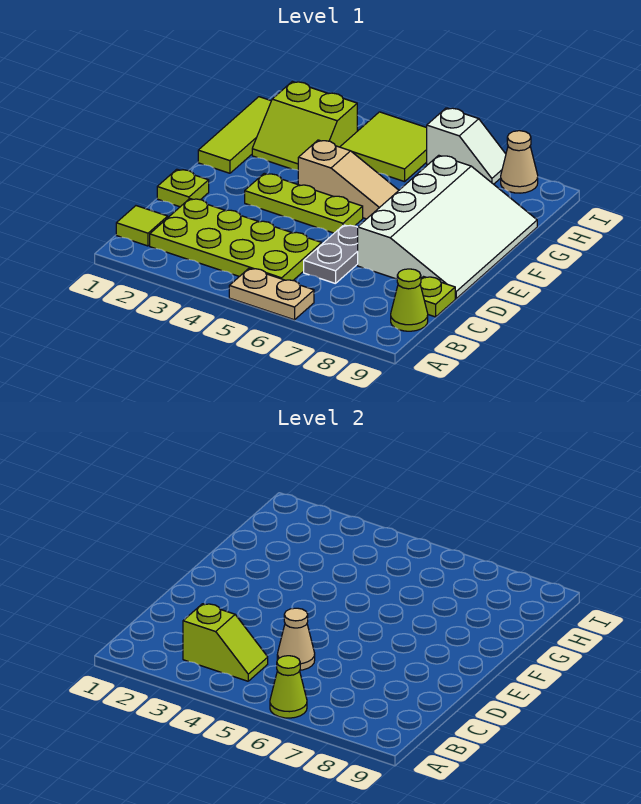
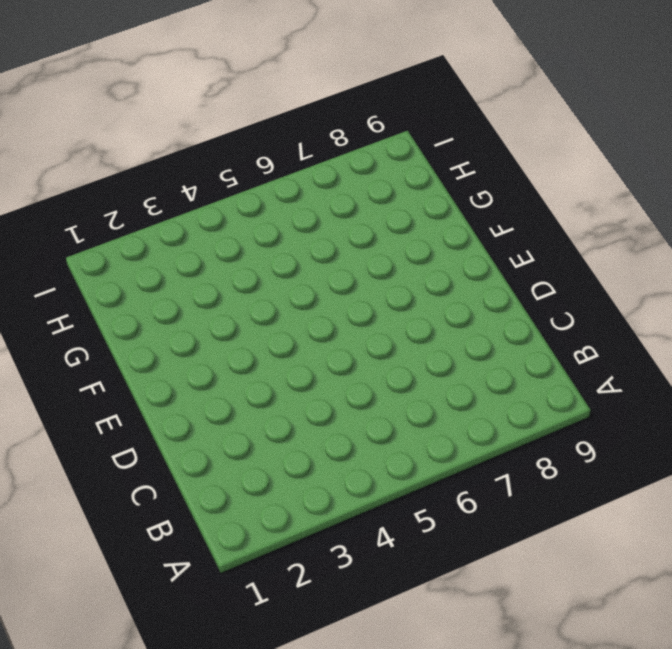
none -> tan 1x2 plate [229,268,314,320]
none -> lime 1x1 tile [116,206,168,246]
none -> lime 2x4 plate [150,199,322,280]

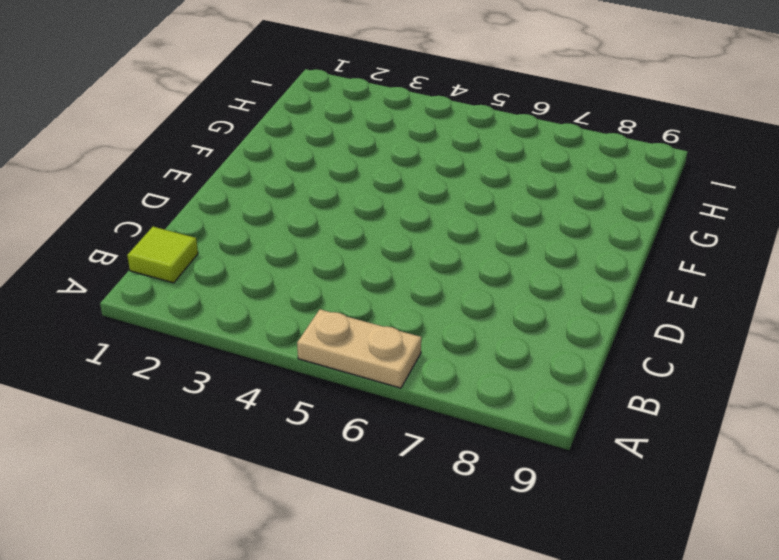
none -> lime 2x4 plate [150,199,322,280]
none -> lime 1x1 cone [391,269,428,331]
none -> grey 1x2 plate [304,225,358,284]

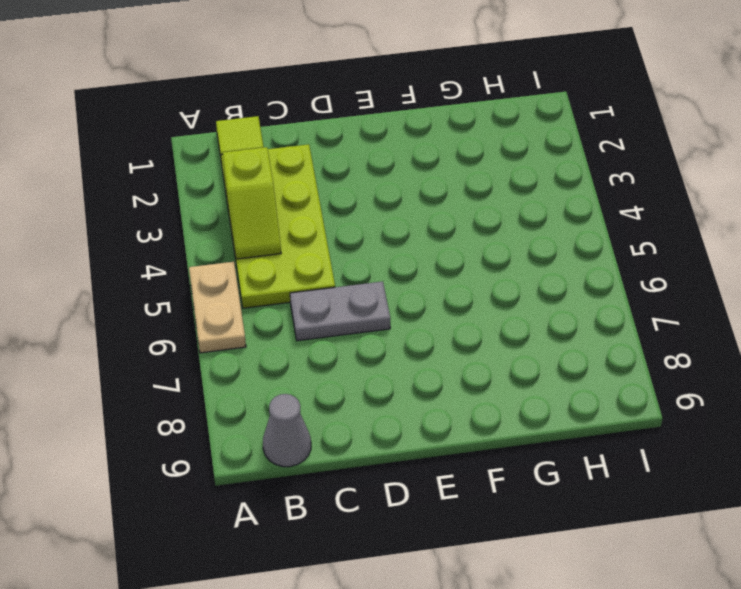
grey 1x1 cone [263,394,311,467] -> lime 1x1 cone [391,269,428,331]
none -> lime 1x1 plate [420,277,455,317]
none -> lime 1x1 plate [157,169,209,207]
none -> white 3x4 slope [358,155,537,299]

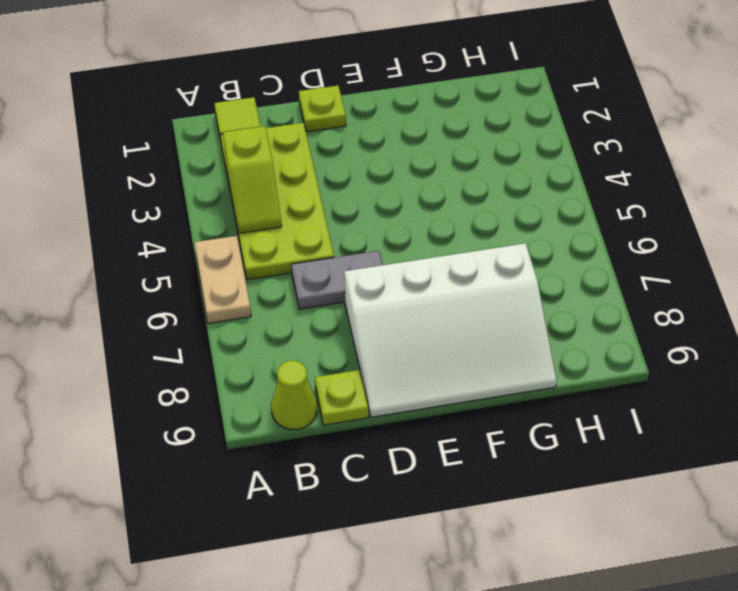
none -> lime 1x3 plate [245,173,363,233]
none -> lime 1x3 tile [198,97,271,173]
none -> tan 1x3 slope [298,140,399,219]

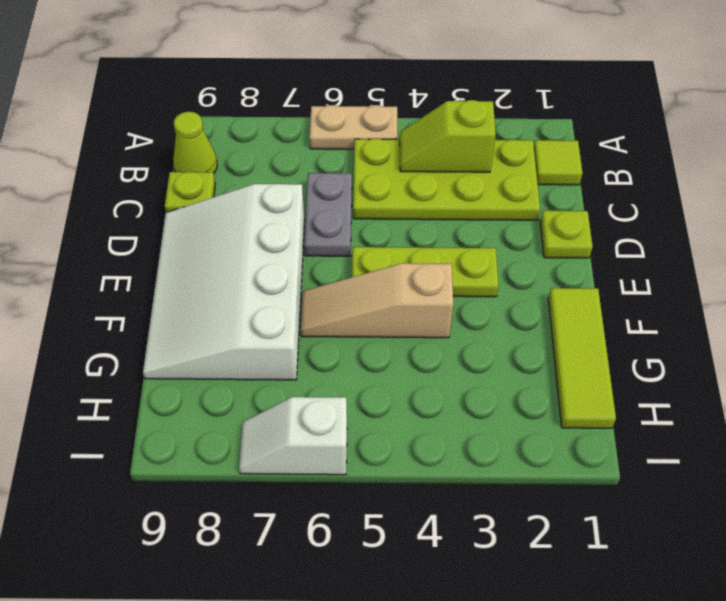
none -> lime 2x2 slope [252,82,357,170]
none -> lime 2x2 tile [340,112,427,182]
none -> tan 1x1 cone [501,131,538,193]

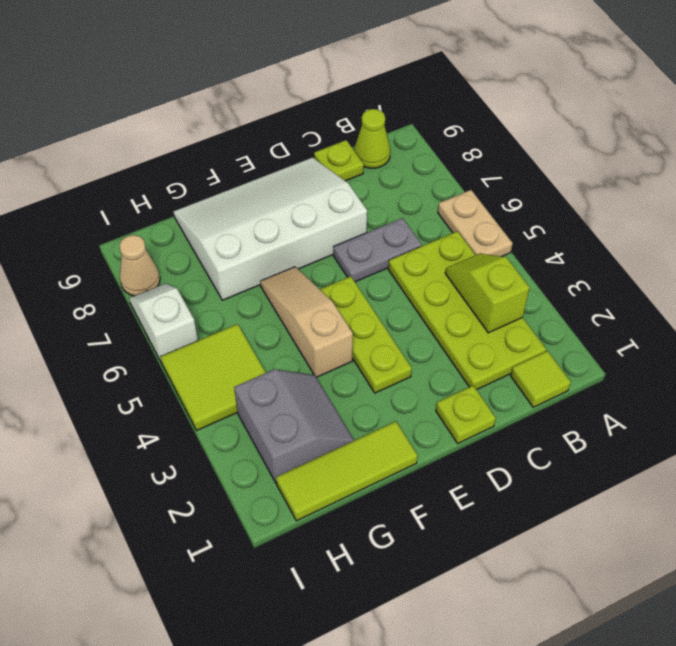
grey 2x2 slope [234,369,354,483] -> lime 2x2 slope [252,82,357,170]
none -> lime 1x1 cone [270,656,307,718]
none -> tan 1x1 cone [277,608,315,670]

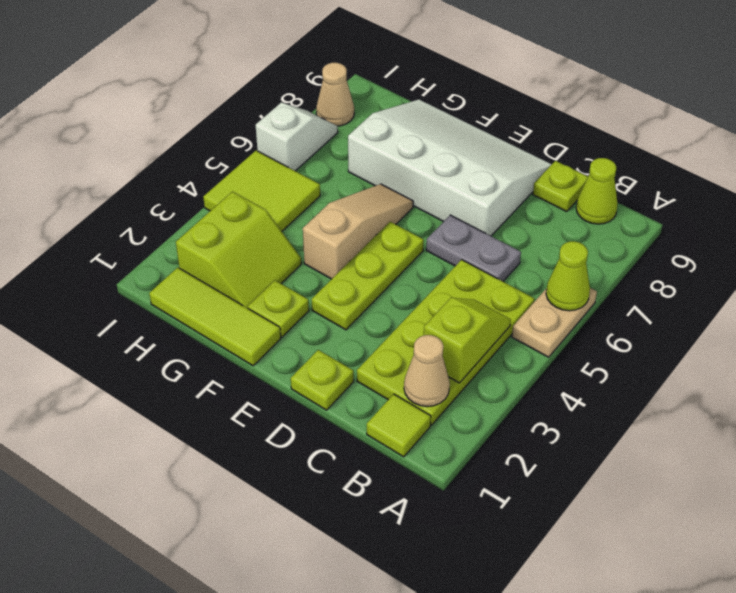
tan 1x1 cone [404,335,450,406] -> tan 1x1 cone moved to [277,608,315,670]
lime 1x1 plate [248,281,309,337] -> none

